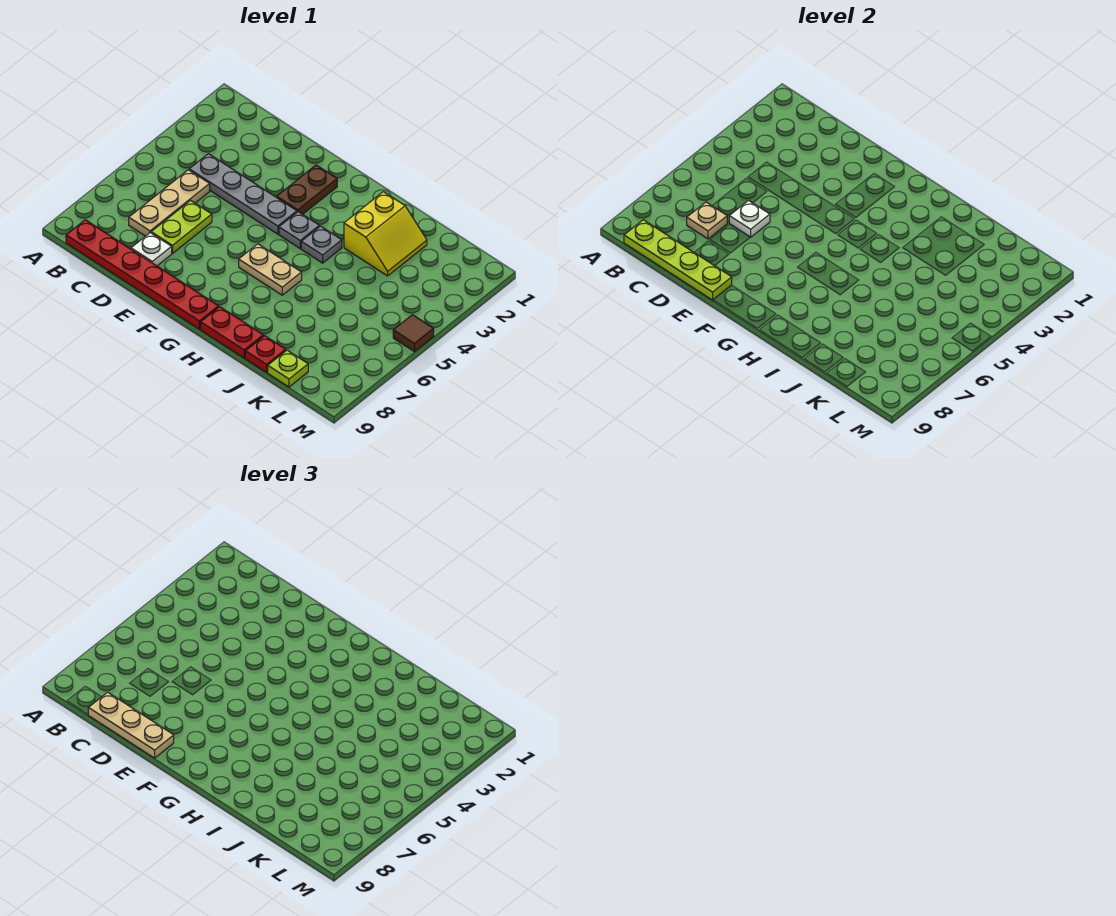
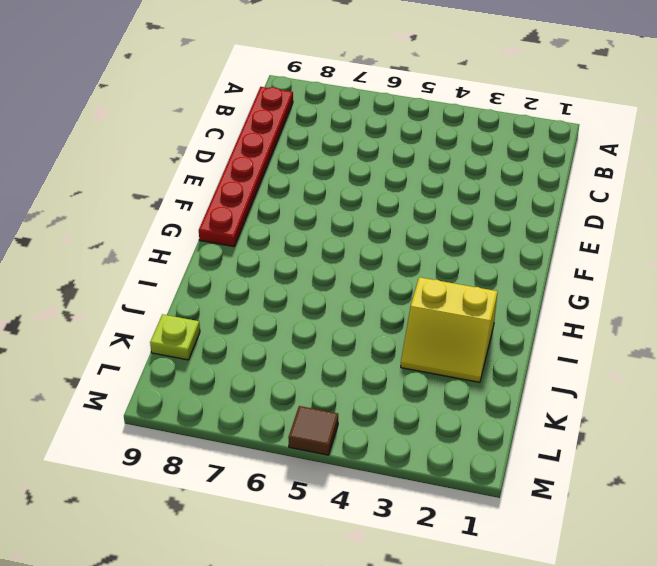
none -> grey 1x4 plate [189,154,297,234]
none -> tan 1x3 plate [129,170,210,236]
none -> lime 1x2 plate [151,200,212,253]

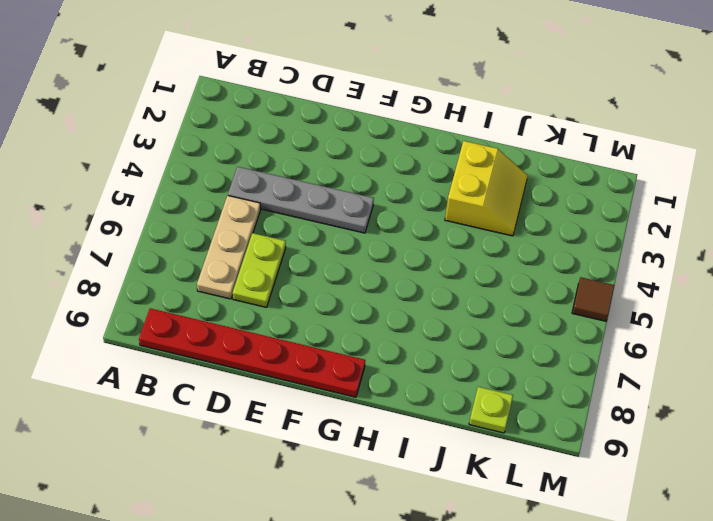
none -> white 1x1 plate [131,233,172,266]
none -> brown 1x2 plate [277,165,337,214]
none -> grey 1x1 plate [279,212,319,248]

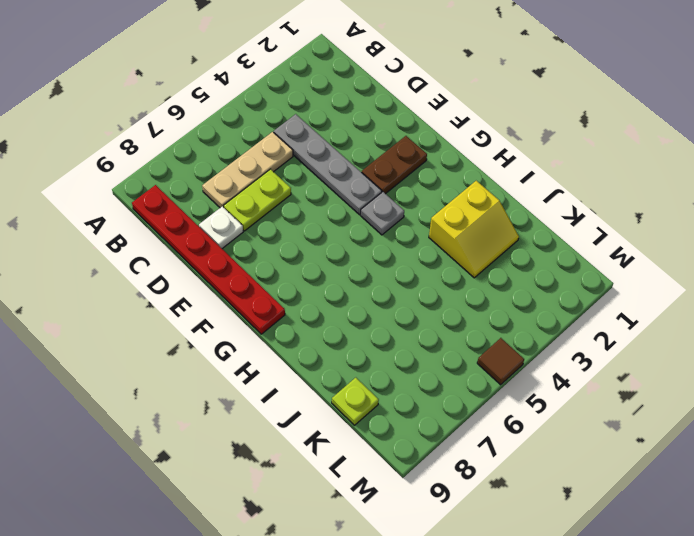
none -> tan 1x2 plate [239,244,302,295]
none -> grey 1x1 plate [301,226,342,263]
none -> red 1x2 plate [201,307,263,358]

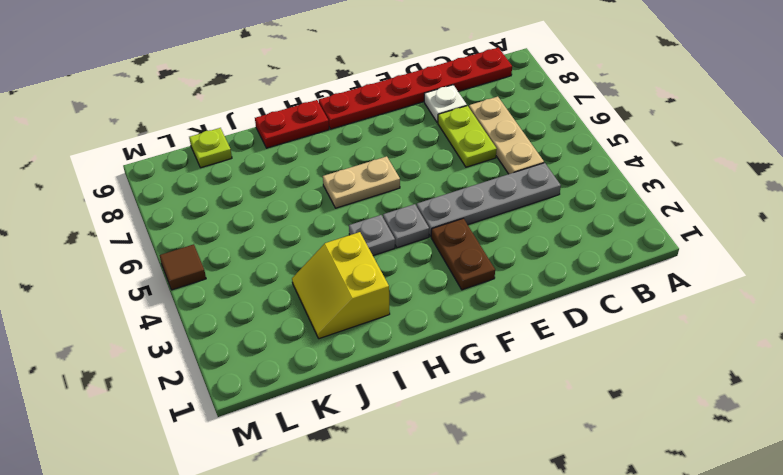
none -> red 1x1 plate [245,336,286,372]
none -> lime 1x4 plate [624,220,732,300]
none -> tan 1x1 plate [687,202,727,239]

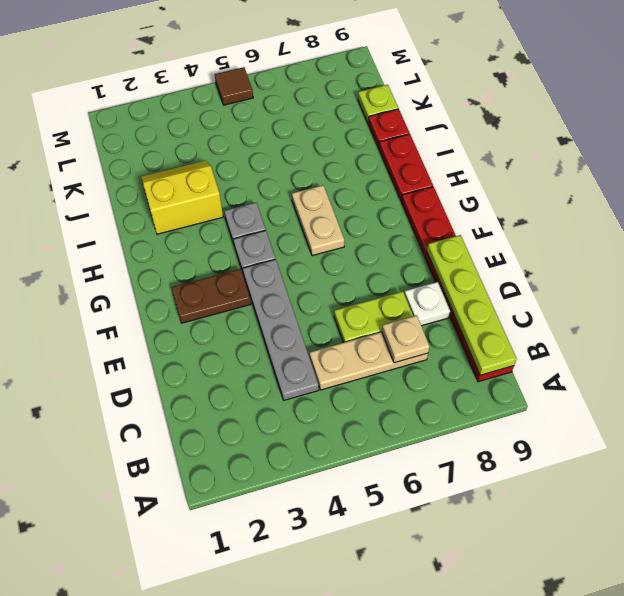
none -> white 1x1 plate [729,200,770,237]
none -> tan 1x3 plate [88,692,174,758]

